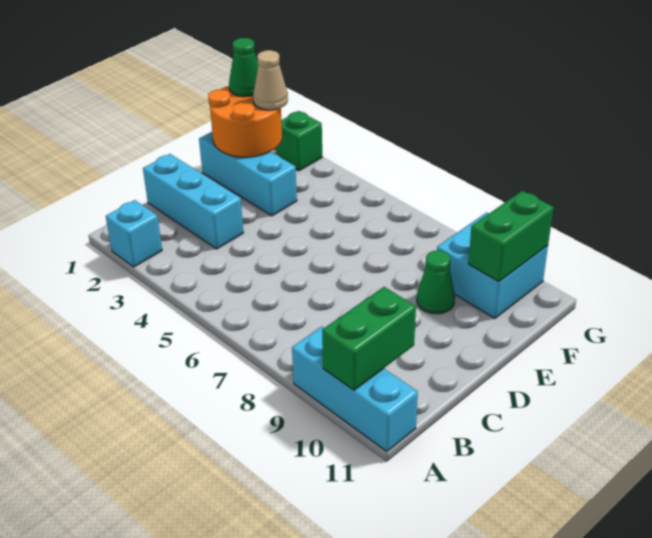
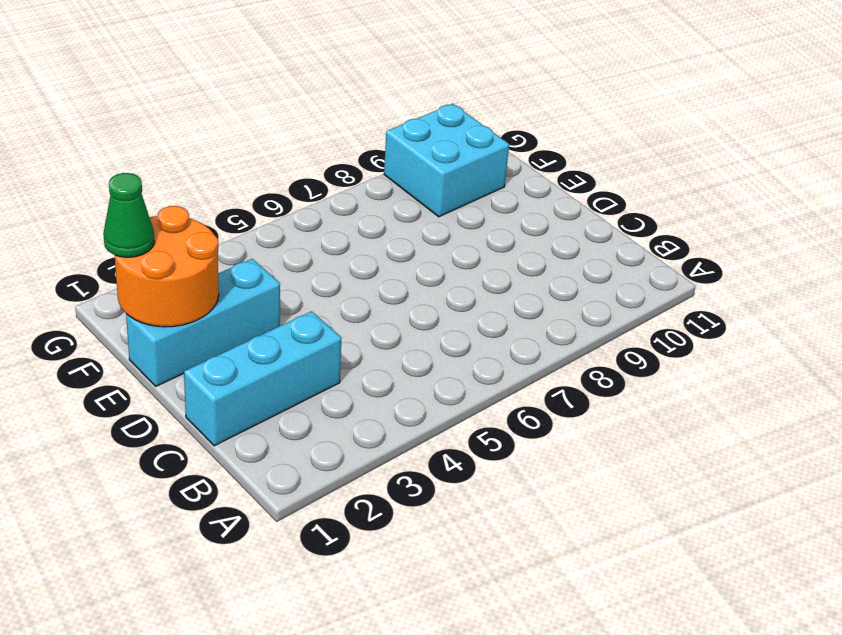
none -> cyan 1x1 brick [106,200,162,267]
none -> cyan 1x3 brick [292,327,418,452]
none -> green 1x1 cone [417,251,455,314]

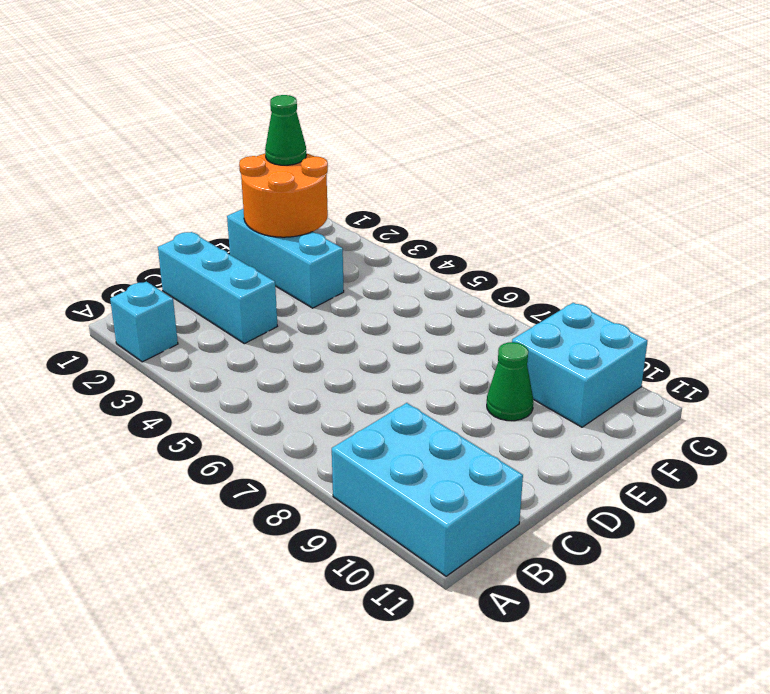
cyan 2x3 brick [332,403,523,576] -> cyan 1x3 brick [292,327,418,452]
none -> green 1x1 brick [276,111,322,171]
none -> green 1x2 brick [322,287,416,390]
none -> green 1x2 brick [468,191,554,282]

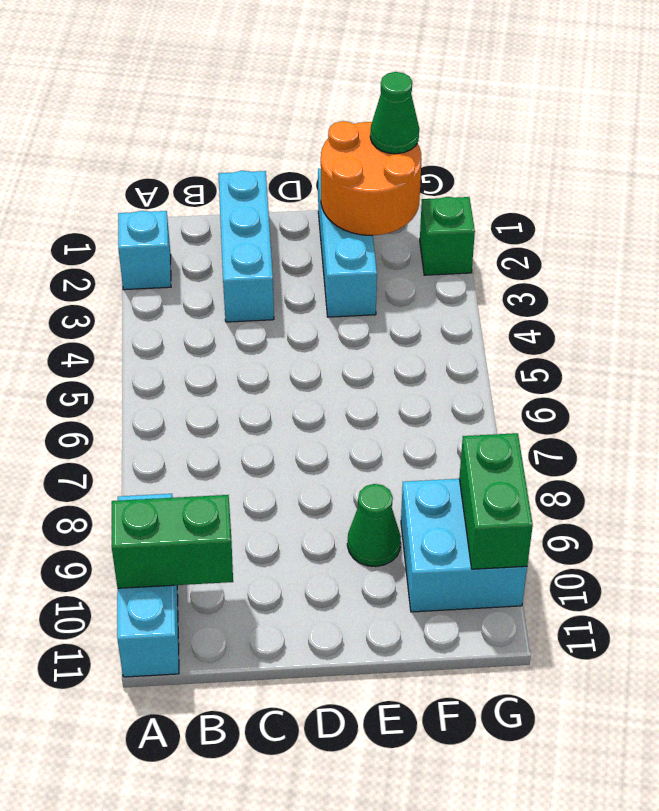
green 1x2 brick [459,433,533,569] -> green 1x2 brick turned to [468,191,554,282]
none -> tan 1x1 cone [253,50,288,110]

